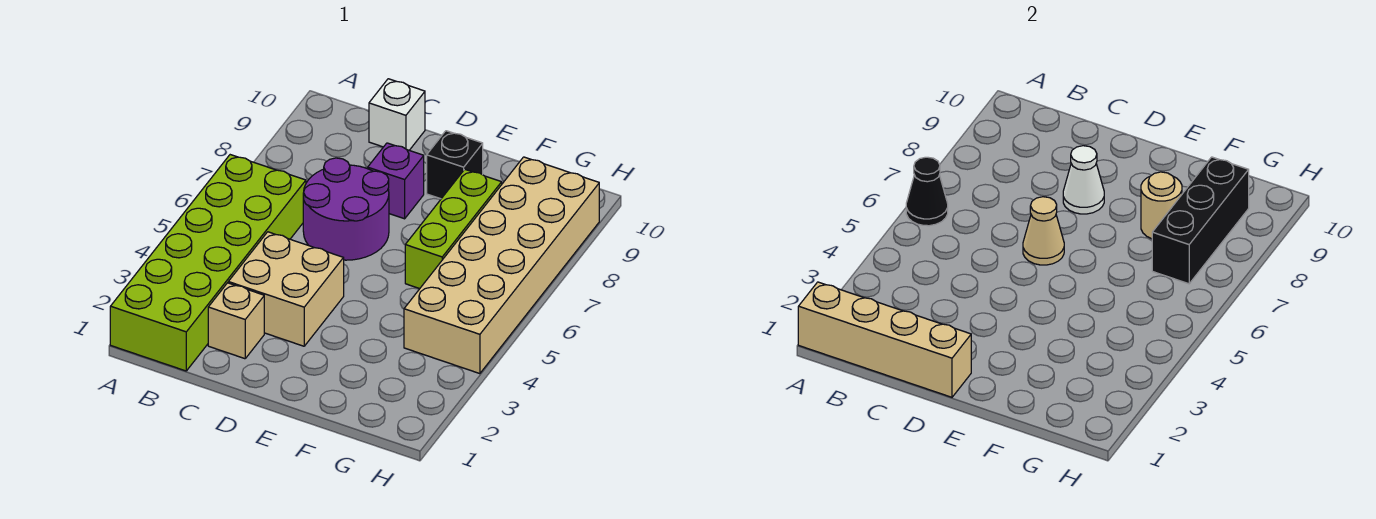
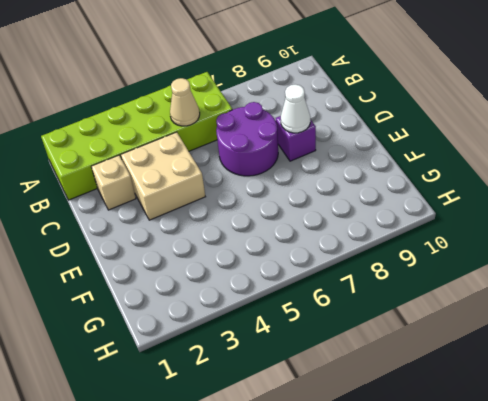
tan 1x1 cone [170,78,200,126] -> tan 1x1 cone moved to [1023,197,1064,265]
none -> white 1x1 brick [369,79,425,150]
none -> black 1x1 brick [427,131,483,199]
none -> lime 1x3 brick [405,169,502,289]

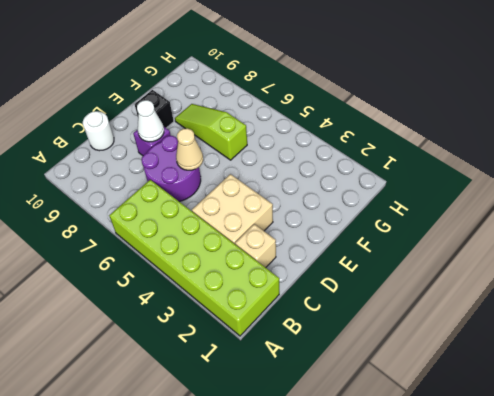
white 1x1 round brick [83,111,114,151] -> white 1x1 brick [369,79,425,150]
lime 1x3 slope [175,104,247,160] -> lime 1x3 brick [405,169,502,289]
none -> tan 2x6 brick [404,157,599,374]
none -> tan 1x4 brick [798,282,971,397]
none -> black 1x1 cone [906,157,948,226]

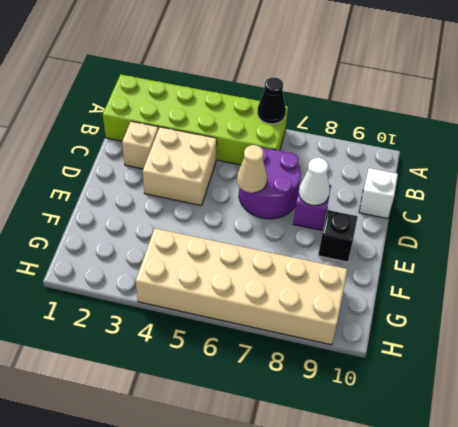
none -> lime 1x3 brick [405,169,502,289]
none -> tan 1x4 brick [798,282,971,397]
none -> tan 1x1 round brick [1141,172,1182,239]

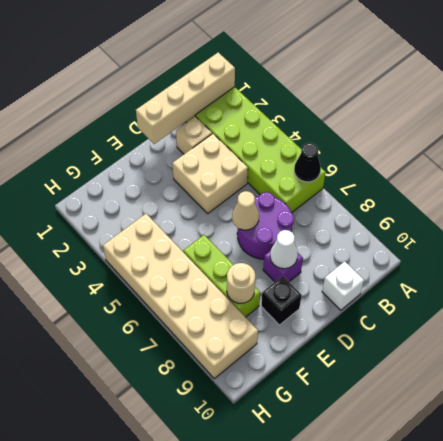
none -> black 1x3 brick [1152,157,1249,284]

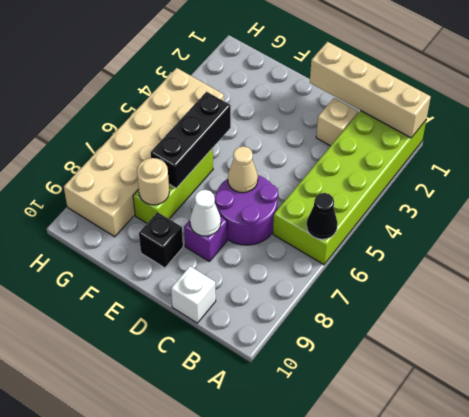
black 1x3 brick [150,92,231,188] -> black 1x3 brick moved to [1152,157,1249,284]
none -> tan 2x2 brick [228,232,344,346]

